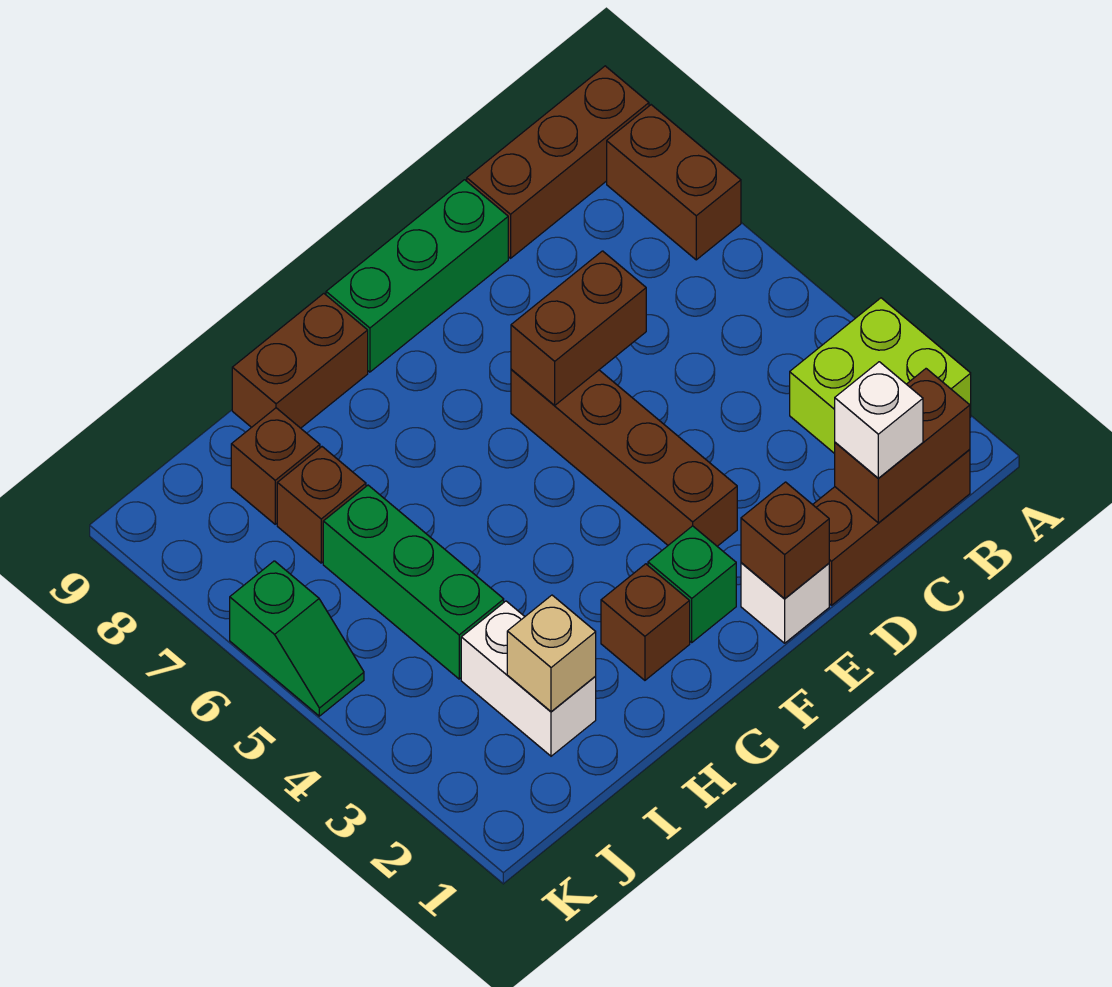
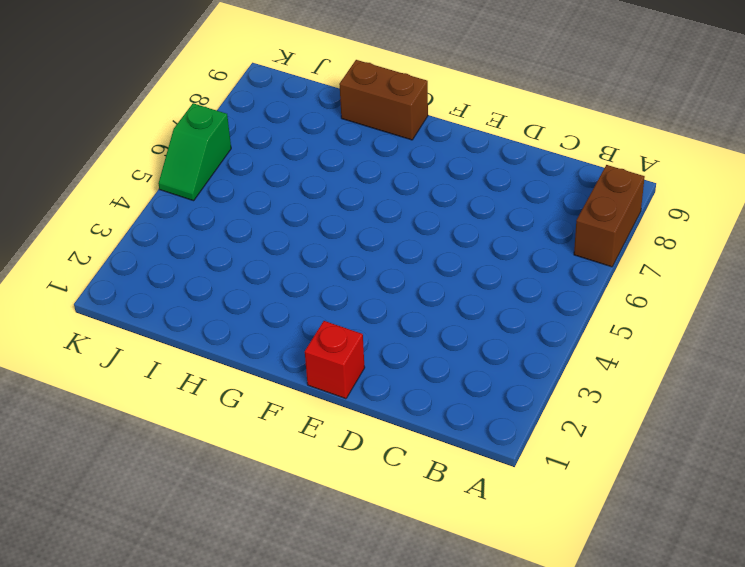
red 1x1 brick [305,321,365,399] -> white 1x1 brick [741,563,829,643]
none -> lime 2x2 brick [790,298,971,454]
none -> brown 1x3 brick [467,66,649,258]
none -> brown 1x3 brick [813,450,970,605]

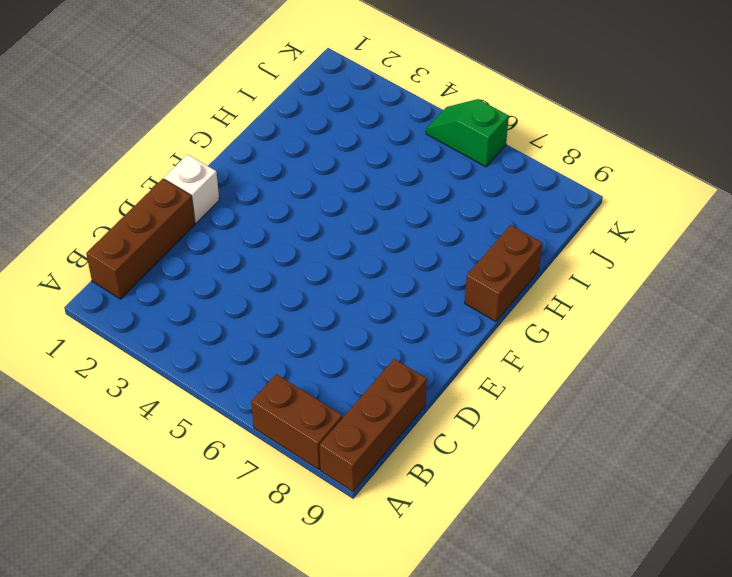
none -> lime 2x2 brick [790,298,971,454]
none -> green 1x3 brick [326,180,508,372]
none -> brown 1x4 brick [511,369,737,546]

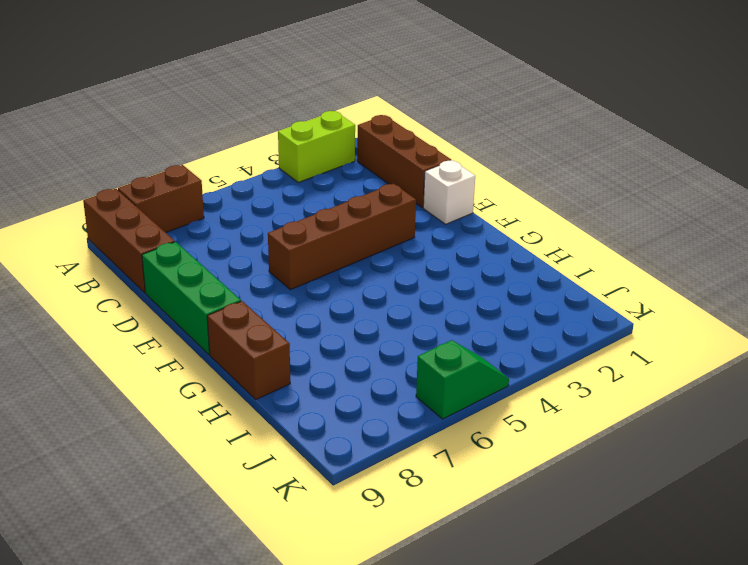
lime 1x2 brick [278,111,355,182] -> lime 2x2 brick [790,298,971,454]
none -> green 1x1 brick [648,526,736,642]
none -> brown 1x1 brick [601,564,690,680]
none -> white 1x2 brick [461,601,596,756]

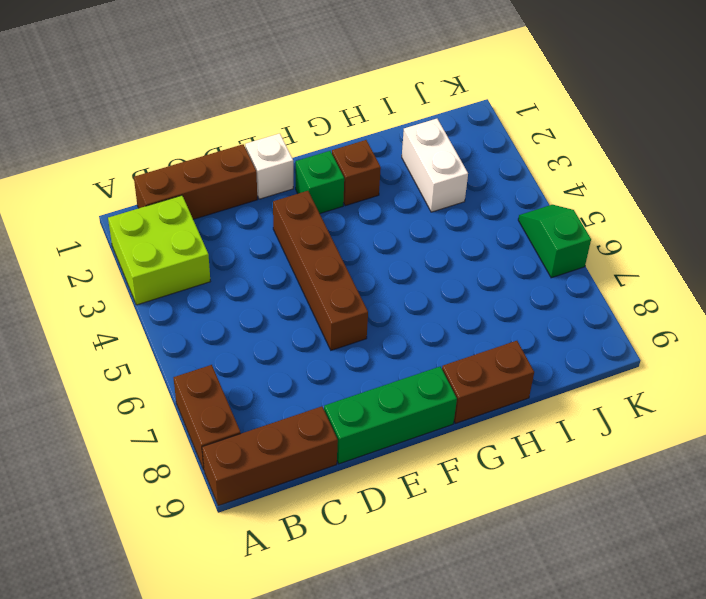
none -> green 1x3 brick [323,485,504,679]
none -> brown 1x1 brick [277,447,366,563]
none -> brown 1x1 brick [231,408,320,524]

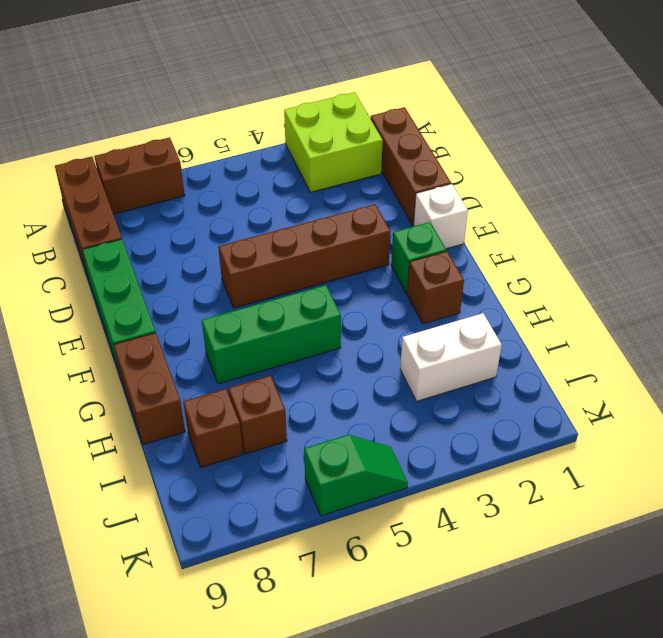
green 1x3 brick [202,285,341,384] -> green 1x3 brick moved to [323,485,504,679]
none -> brown 1x2 brick [835,369,970,523]
none -> brown 1x2 brick [511,251,646,406]
none -> brown 1x1 brick [741,482,829,599]

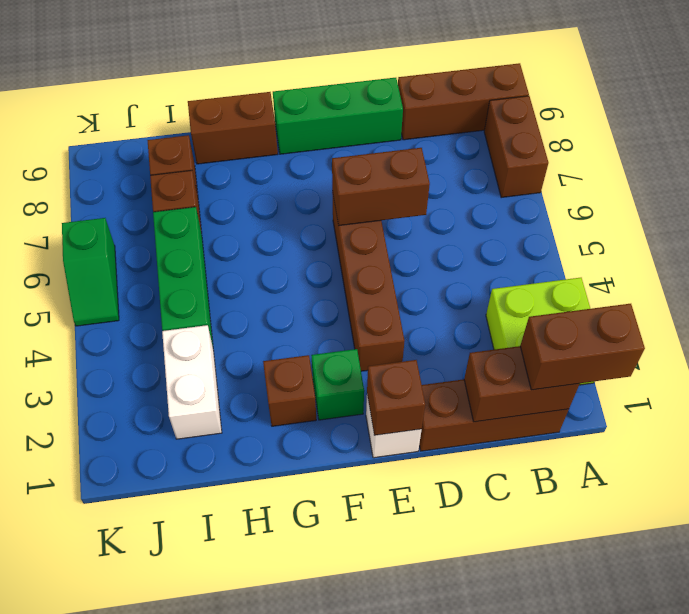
brown 1x2 brick [520,304,645,390] -> none
none -> tan 1x1 brick [507,595,596,712]
none -> white 1x1 brick [835,362,923,478]

